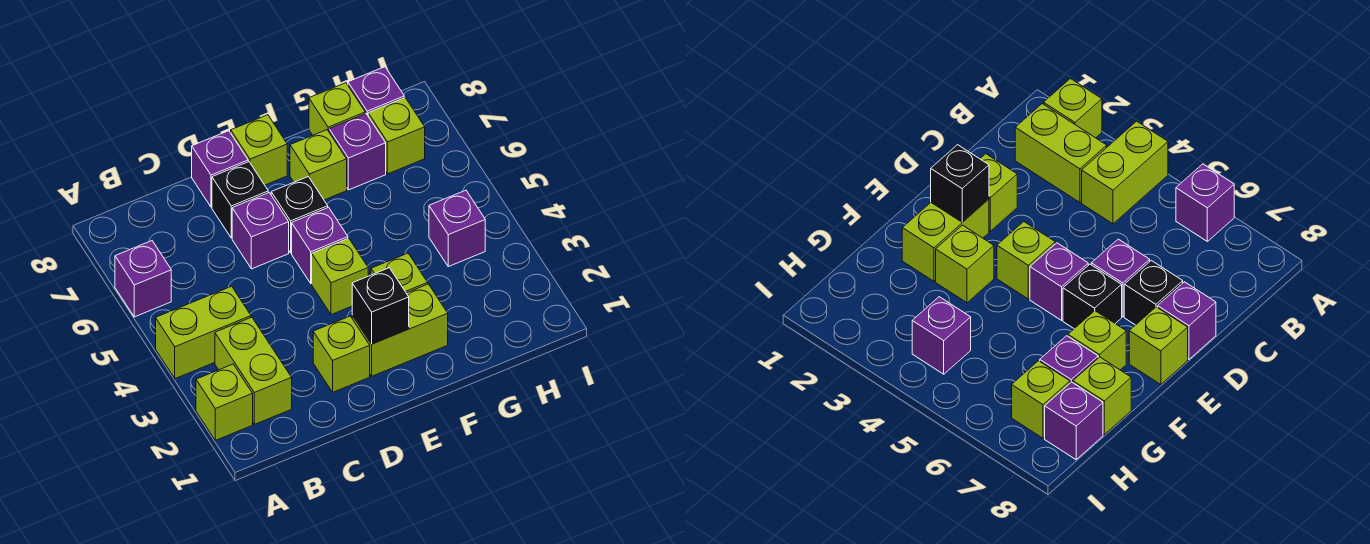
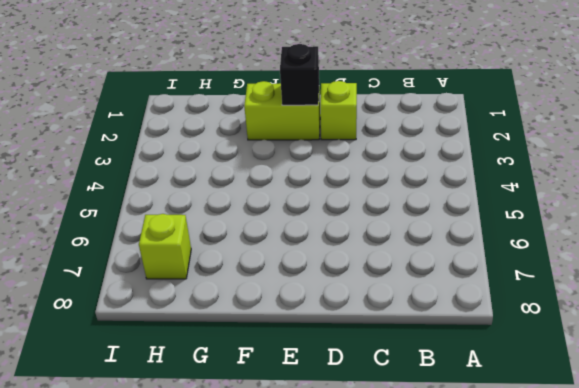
none -> lime 1x1 brick [196,364,253,440]
none -> lime 1x2 brick [156,286,251,379]
none -> purple 1x1 brick [115,241,171,317]

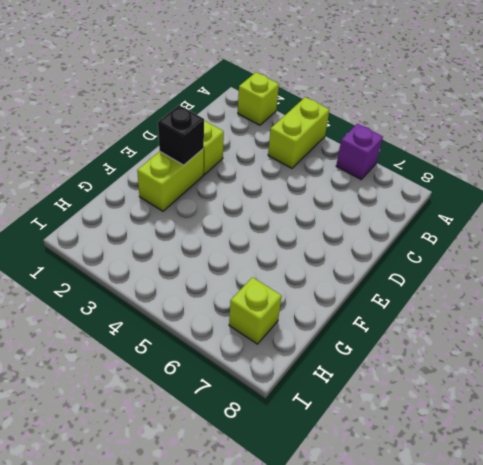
none -> lime 1x2 brick [215,317,292,424]
none -> purple 1x1 brick [232,193,289,269]
none -> black 1x1 brick [212,162,268,238]

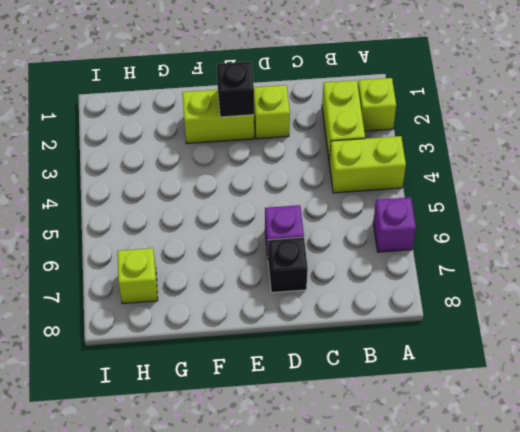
none -> purple 1x1 brick [192,131,248,207]
none -> lime 1x1 brick [312,238,368,315]
none -> purple 1x1 brick [292,207,348,284]

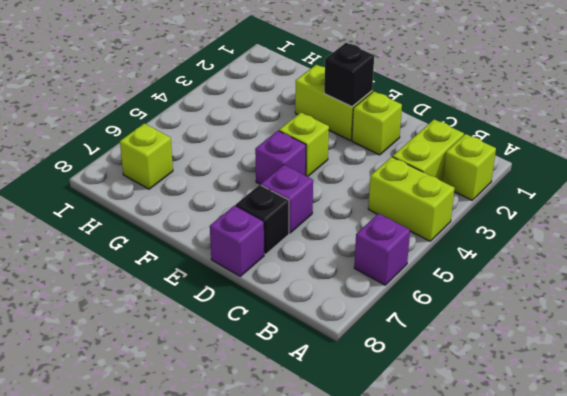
none -> black 1x1 brick [271,177,328,253]
none -> lime 1x1 brick [231,115,287,185]
none -> lime 1x1 brick [371,253,428,293]

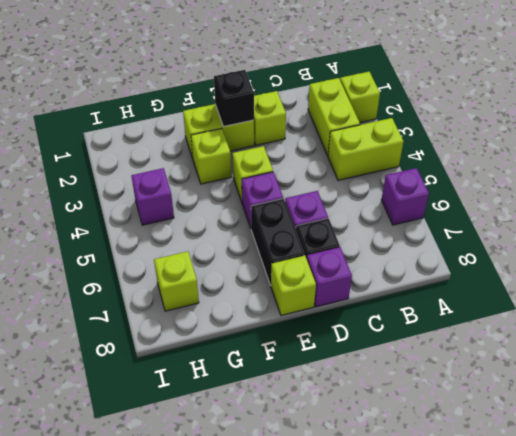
black 1x2 brick [251,199,305,285] -> black 1x1 brick [271,177,328,253]
none -> lime 1x1 brick [290,130,347,200]
none -> purple 1x1 brick [329,114,386,190]
none -> lime 1x1 brick [309,83,365,135]

